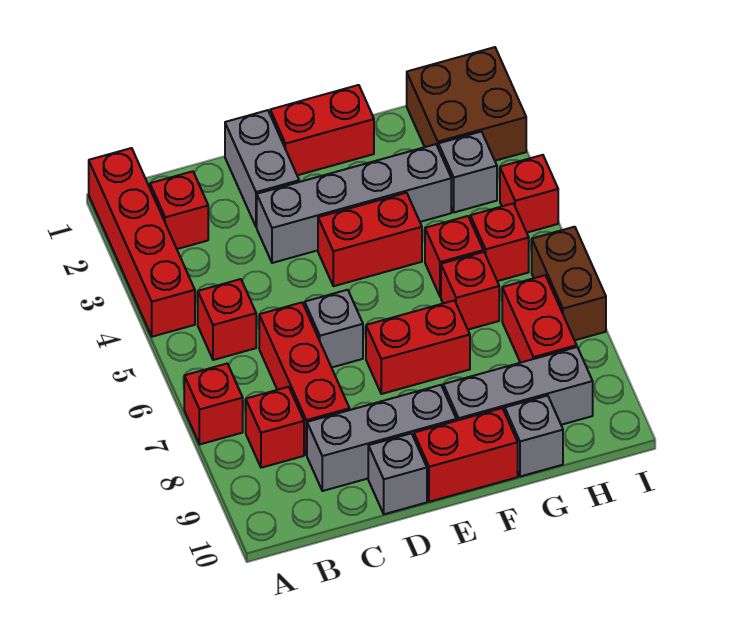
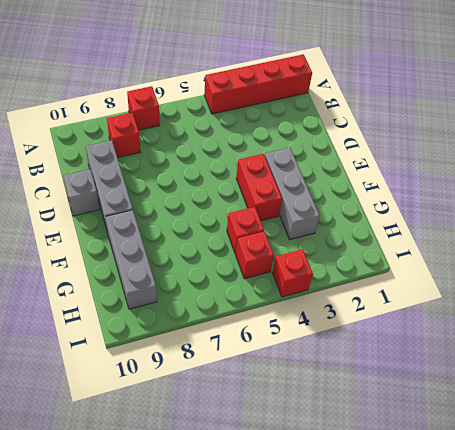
grey 1x3 brick [265,148,320,240] -> grey 1x4 brick [257,144,451,263]
none -> red 1x1 brick [150,171,208,249]
none -> red 1x1 brick [198,279,256,360]
none -> red 1x3 brick [259,303,350,455]

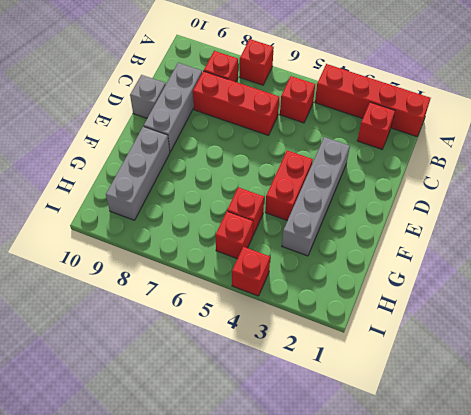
none -> grey 1x2 brick [225,110,299,227]
none -> grey 1x1 brick [305,290,363,368]
none -> red 1x2 brick [270,85,374,175]

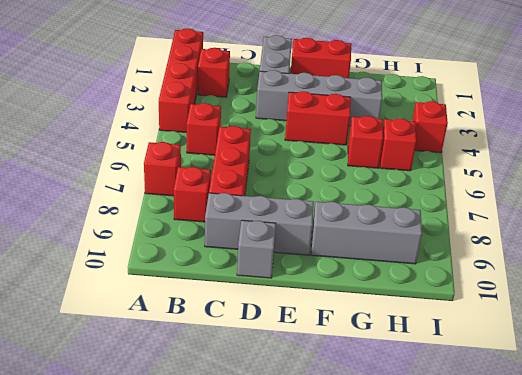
none -> grey 1x1 brick [305,290,363,368]
none -> red 1x2 brick [366,300,470,394]
none -> red 1x2 brick [414,408,518,502]

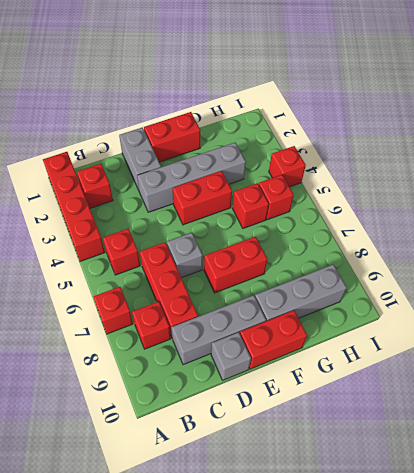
none -> red 1x1 brick [441,252,499,330]
none -> grey 1x1 brick [505,396,563,476]
none -> brown 2x2 brick [407,47,526,161]

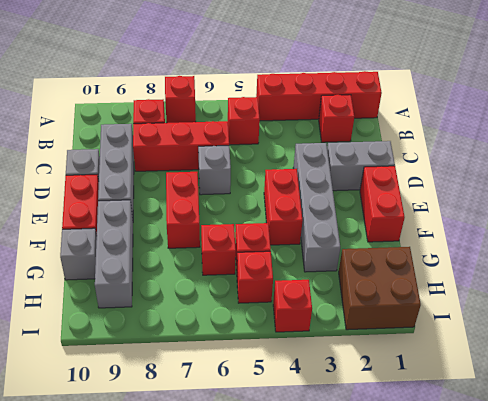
none -> grey 1x1 brick [438,132,497,212]
none -> red 1x2 brick [502,275,577,363]
none -> brown 1x2 brick [532,227,606,340]

